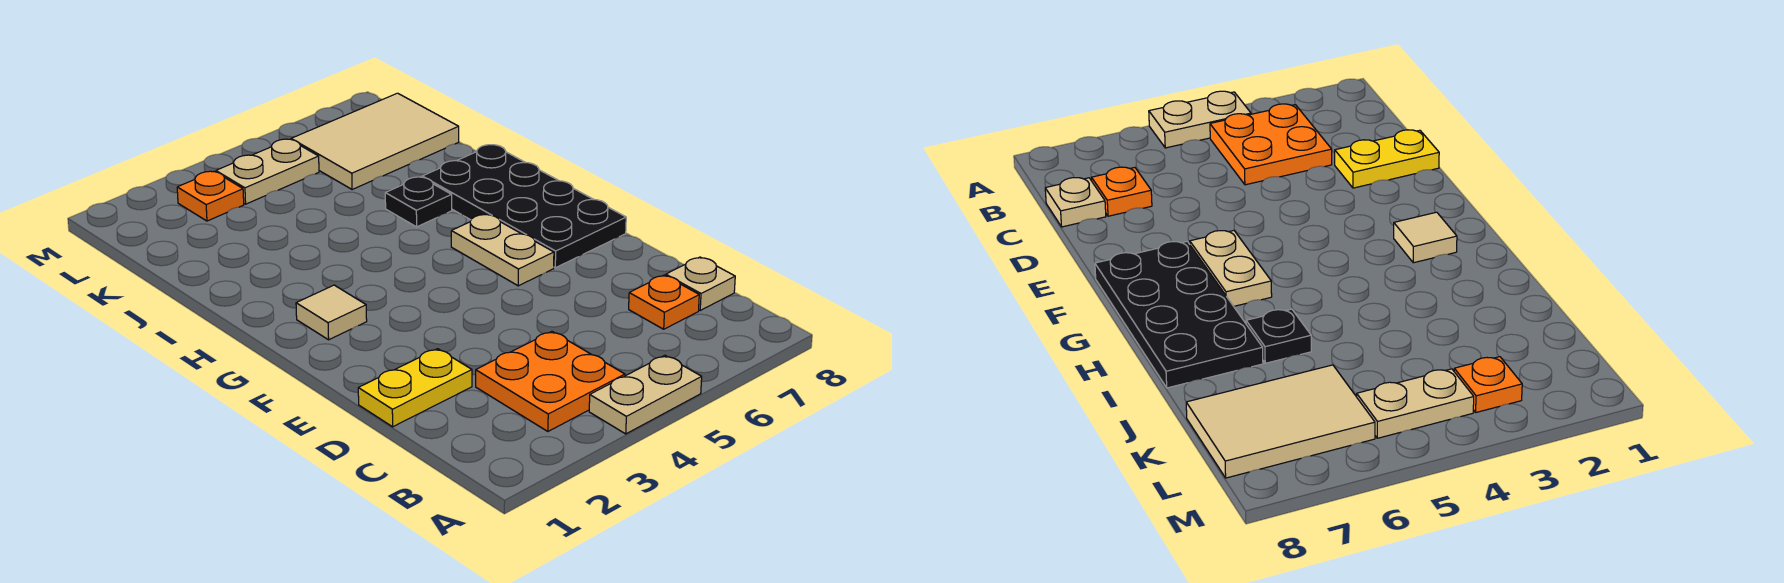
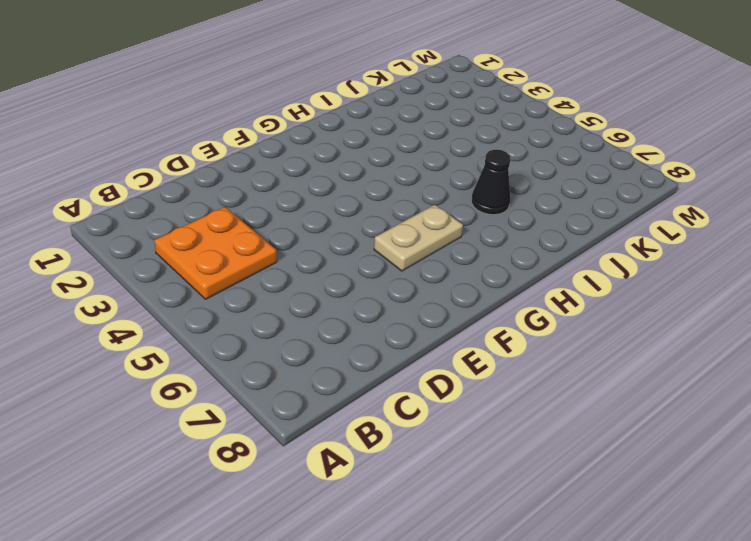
black 1x1 cone [471,150,510,215] -> black 1x1 plate [385,177,452,227]
none -> tan 1x2 plate [589,355,702,434]
none -> orange 1x1 plate [629,275,699,329]
none -> tan 1x1 plate [666,257,735,310]

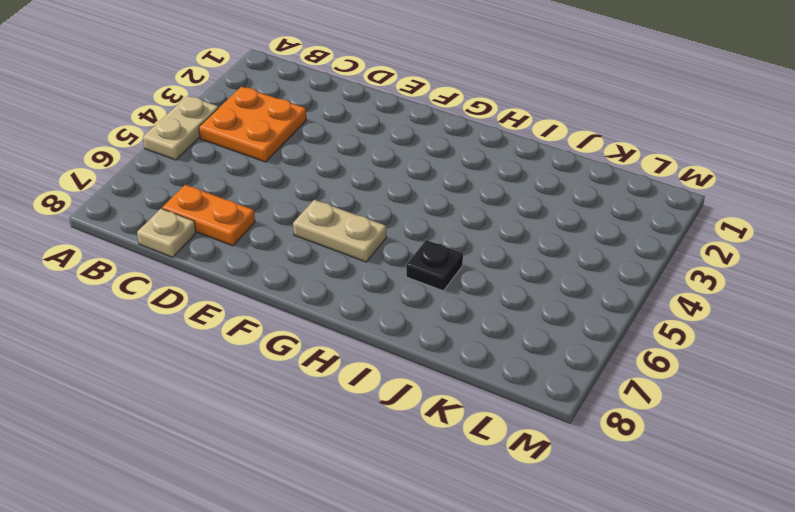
orange 1x2 plate [162,185,255,246] -> orange 1x1 plate [629,275,699,329]
none -> yellow 1x2 plate [358,349,472,427]
none -> black 2x4 plate [422,145,626,268]
none -> tan 1x1 tile [296,285,367,340]

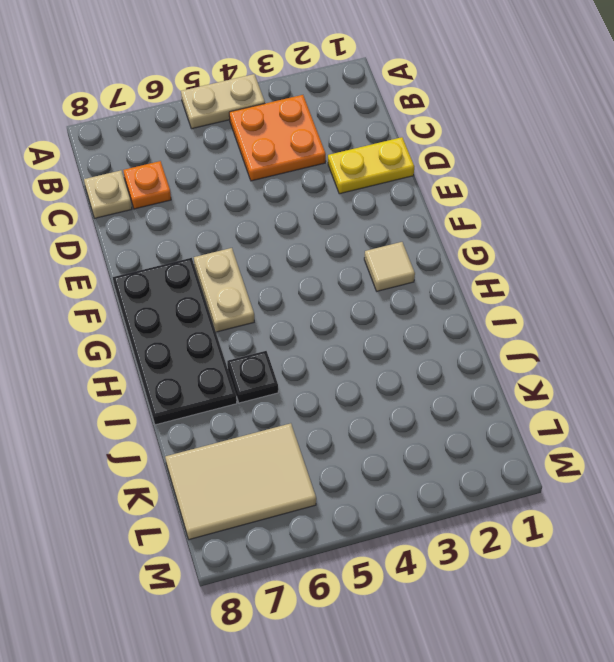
none -> orange 1x1 plate [177,171,244,221]
none -> tan 1x2 plate [216,139,319,204]

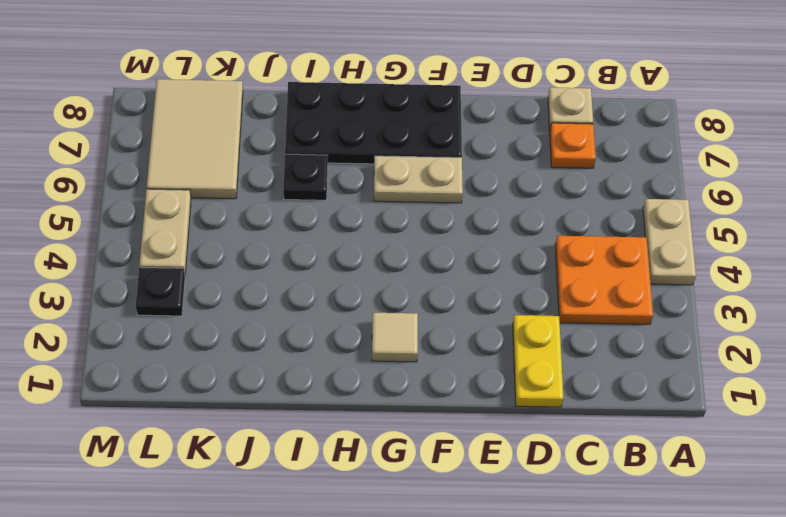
black 1x1 plate [136,267,185,316] -> orange 1x1 plate [177,171,244,221]

